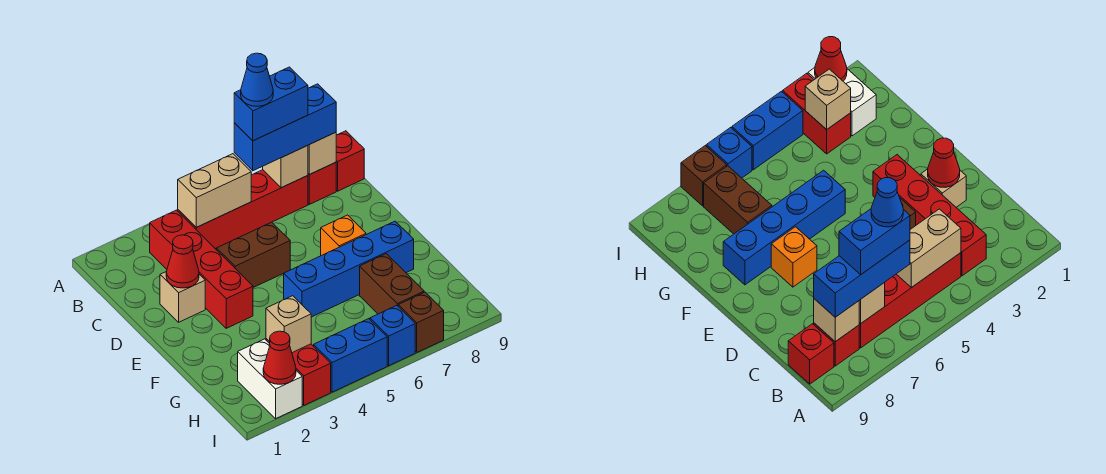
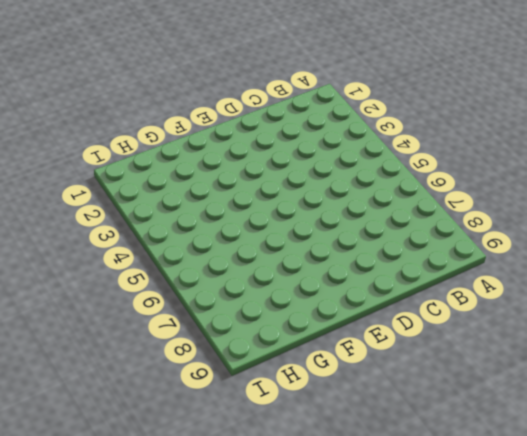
none -> red 1x4 brick [150,210,253,328]
none -> red 1x4 brick [177,170,308,249]
none -> red 1x1 brick [308,162,336,204]

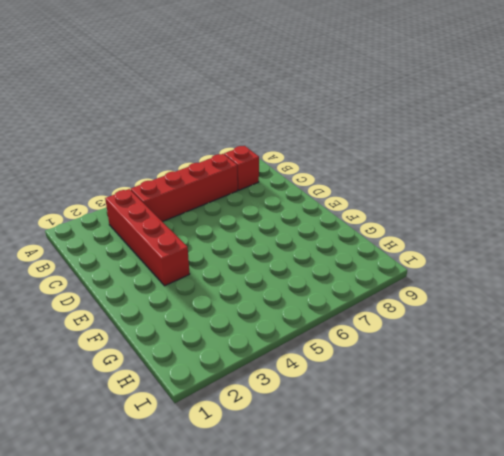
none -> red 1x1 brick [336,131,364,191]
none -> tan 1x1 brick [160,272,205,322]
none -> brown 1x2 brick [217,222,290,287]

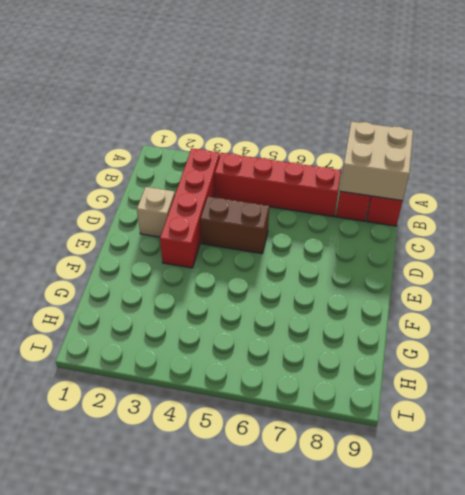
tan 2x2 brick [340,122,413,201] -> tan 1x1 brick [308,132,336,175]
none -> orange 1x1 brick [321,215,366,256]
none -> blue 1x4 brick [284,221,414,317]
none -> brown 1x2 brick [360,254,424,314]

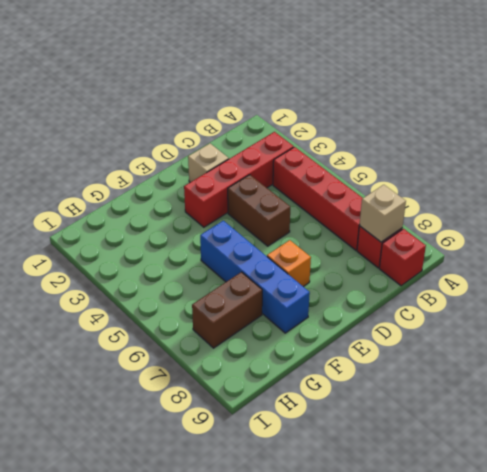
none -> white 1x2 brick [238,339,302,419]
none -> red 1x2 brick [266,339,331,405]
none -> blue 1x2 brick [314,319,387,392]

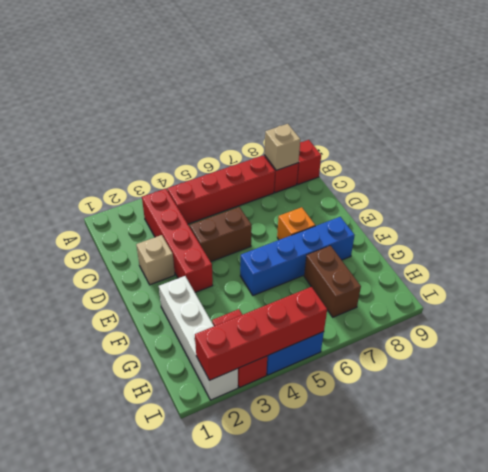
white 1x4 brick [159,276,238,400] -> white 1x2 brick [238,339,302,419]
red 1x4 brick [195,287,327,380] -> red 1x1 cone [263,331,296,384]
none -> blue 1x1 brick [370,306,415,366]
none -> brown 1x1 brick [398,292,444,352]
none -> tan 1x2 brick [178,154,251,227]

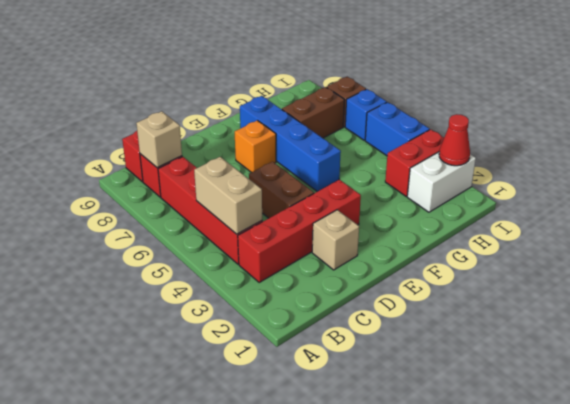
none -> tan 1x1 brick [263,146,308,188]
none -> red 1x1 cone [166,235,199,288]
none -> tan 1x1 brick [266,296,311,353]

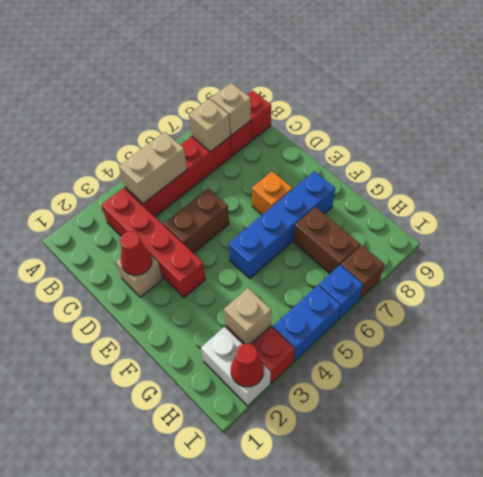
none -> blue 1x3 brick [234,84,336,171]
none -> blue 1x2 brick [234,67,308,141]
none -> blue 1x1 cone [241,53,273,106]

